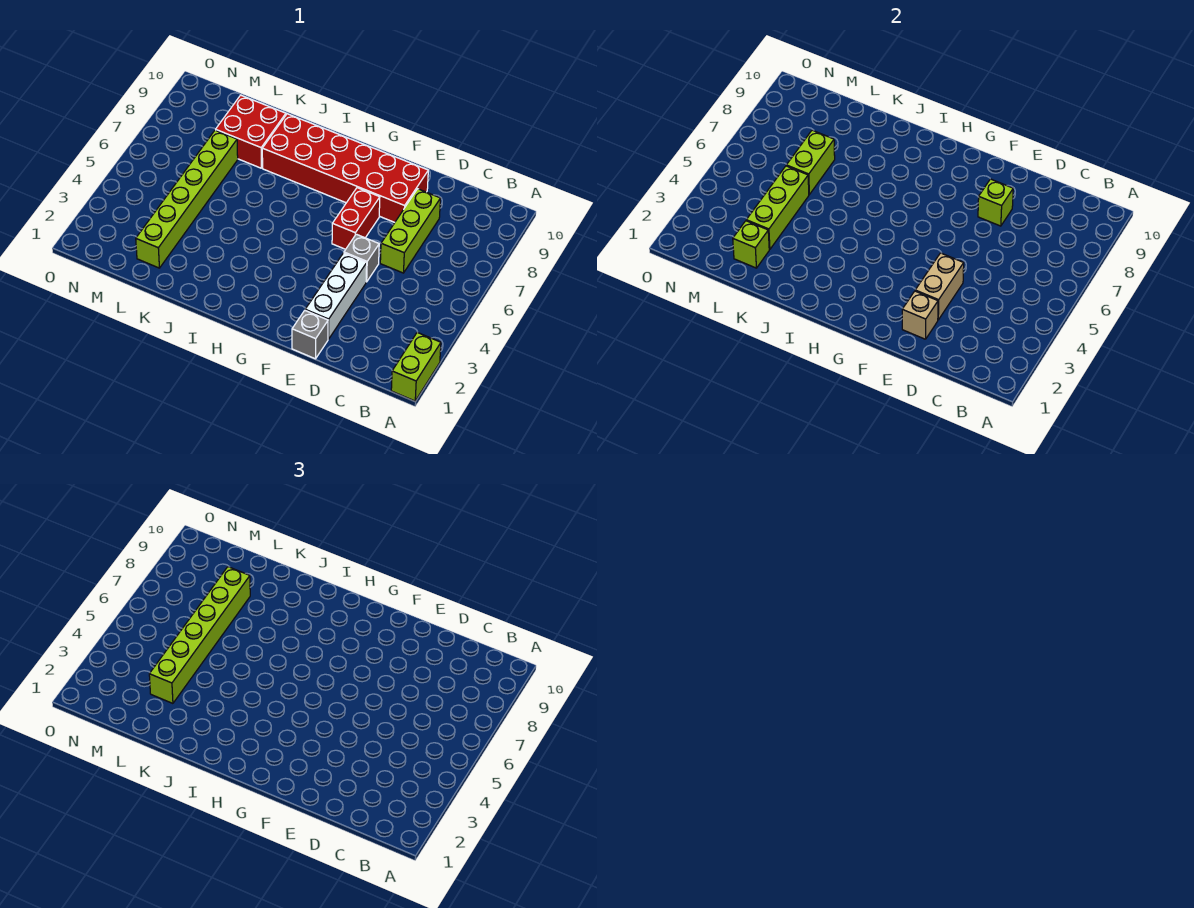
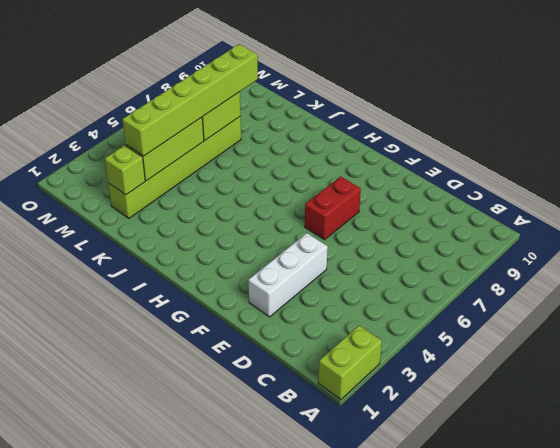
none -> lime 1x3 brick [380,189,441,273]
none -> grey 1x1 brick [292,311,328,359]
none -> grey 1x1 brick [344,234,379,282]

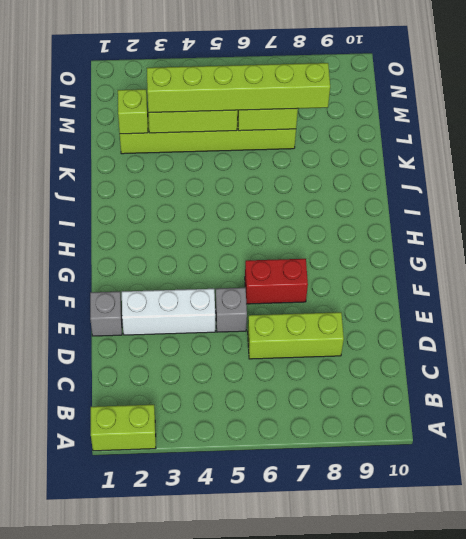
none -> red 2x6 brick [262,114,428,222]
none -> red 2x2 brick [216,95,286,168]
none -> tan 1x1 brick [902,291,938,339]

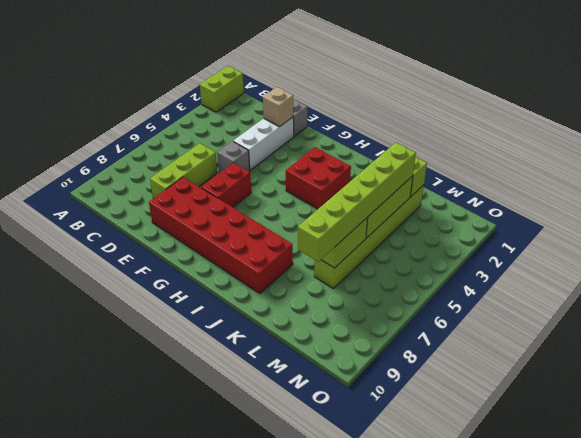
red 2x2 brick [286,147,351,209] -> red 2x2 brick moved to [216,95,286,168]
none -> tan 1x2 brick [915,253,964,320]
none -> lime 1x1 brick [978,179,1013,226]

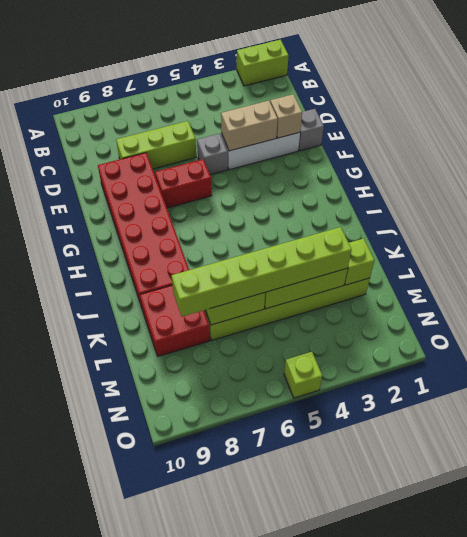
lime 1x1 brick [284,352,322,398] -> lime 1x1 brick moved to [978,179,1013,226]

